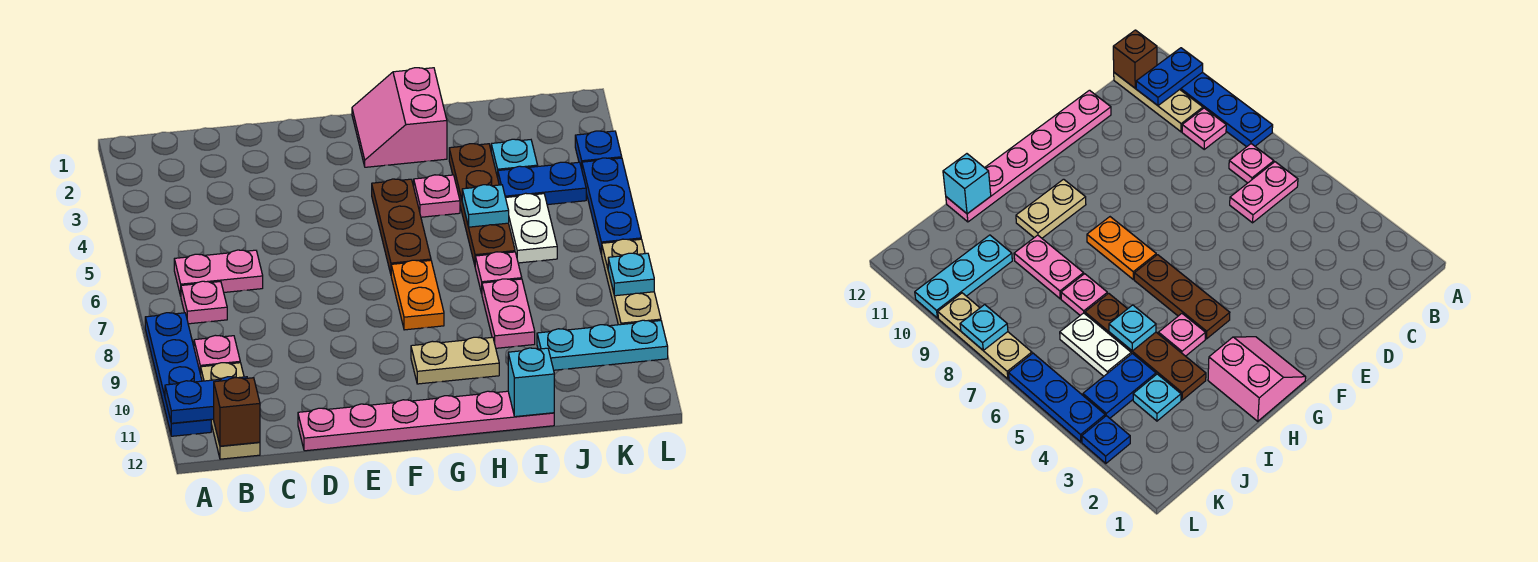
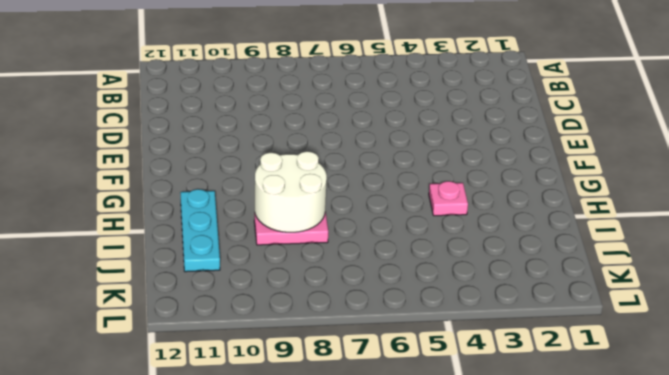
white 2x2 round brick [255,151,327,232] -> none
cyan 1x3 plate [180,189,220,272] -> cyan 1x3 plate moved to [537,320,668,370]
none -> blue 1x4 plate [145,313,211,436]
none -> pink 1x2 plate [174,250,263,296]
none -> pink 1x1 plate [181,281,227,324]

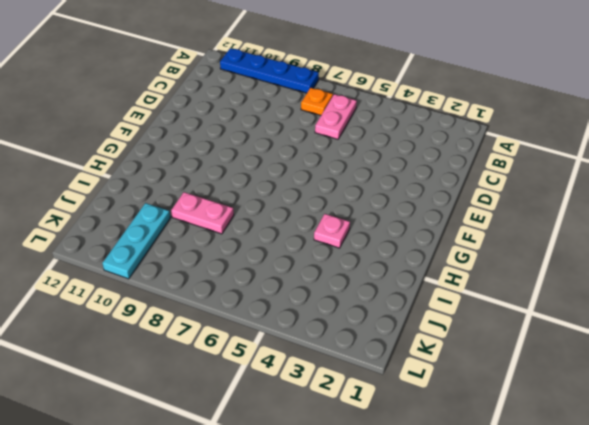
orange 1x1 plate [301,88,333,115] -> pink 1x1 plate [181,281,227,324]
none -> pink 1x1 plate [194,335,240,374]
none -> tan 1x3 plate [201,363,260,459]
none -> pink 1x6 plate [298,391,554,451]

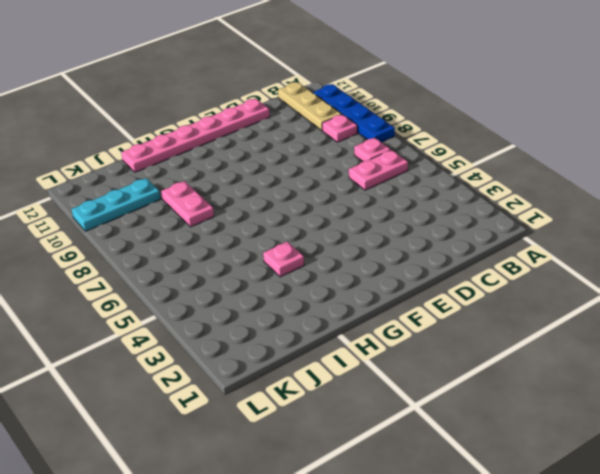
none -> pink 2x2 slope [352,68,447,167]
none -> brown 1x3 plate [372,179,431,274]
none -> orange 1x2 plate [391,260,444,330]

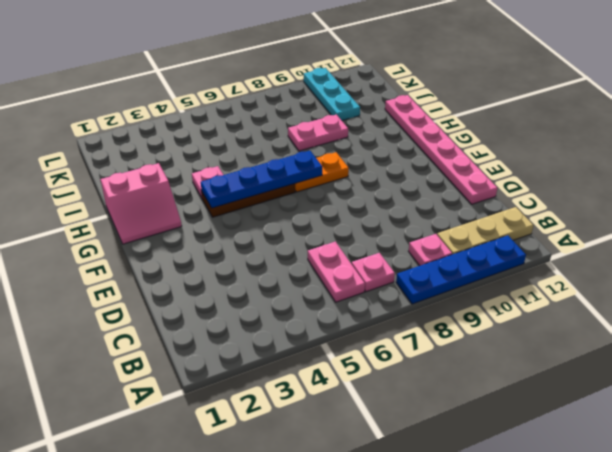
blue 1x4 plate [201,151,322,208] -> none
none -> tan 1x2 plate [411,337,499,384]
none -> brown 1x4 plate [449,144,515,265]
none -> pink 1x1 plate [475,252,522,293]

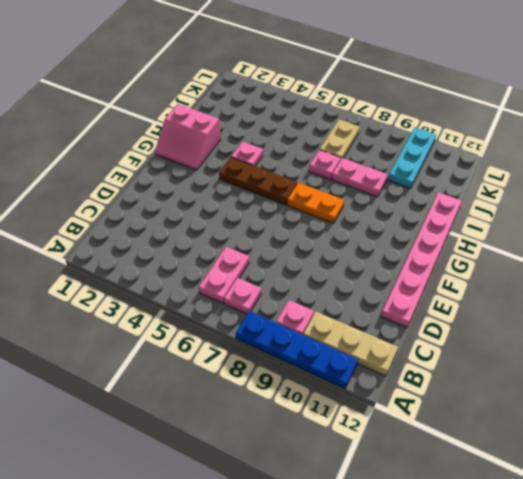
tan 1x2 plate [320,120,360,159] -> tan 1x2 plate moved to [411,337,499,384]
none -> brown 1x4 plate [449,144,515,265]
none -> cyan 1x1 plate [491,139,538,177]
none -> blue 1x2 plate [498,162,586,205]

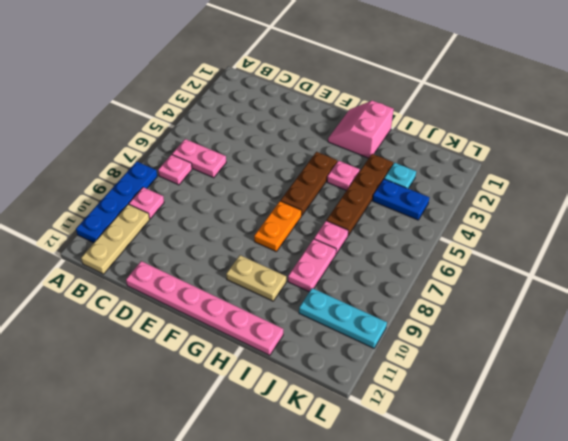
none -> white 1x2 plate [506,193,557,263]
none -> blue 1x1 plate [575,131,622,168]
none -> blue 1x3 plate [582,158,641,254]

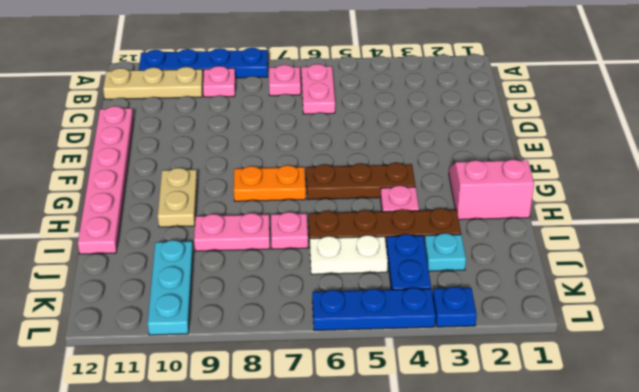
none -> tan 1x3 plate [602,239,661,325]
none -> blue 1x2 plate [165,377,247,423]
none -> brown 1x1 brick [214,378,260,446]

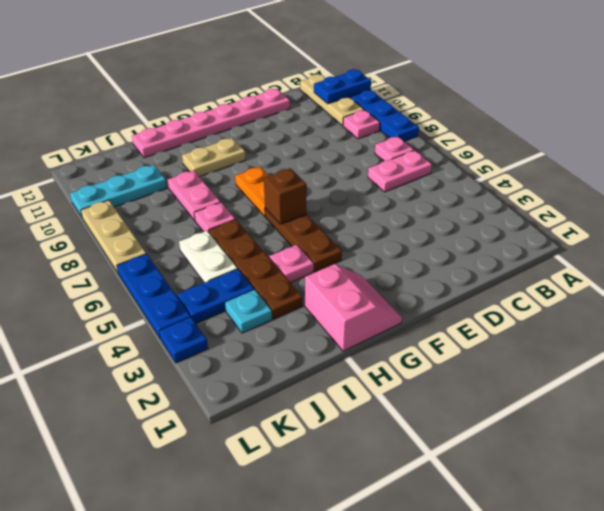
brown 1x1 brick [264,168,307,224] -> brown 1x1 brick moved to [214,378,260,446]
none -> cyan 1x1 plate [462,185,509,227]
none -> cyan 1x1 brick [508,348,554,417]
none -> cyan 1x1 plate [608,253,654,296]

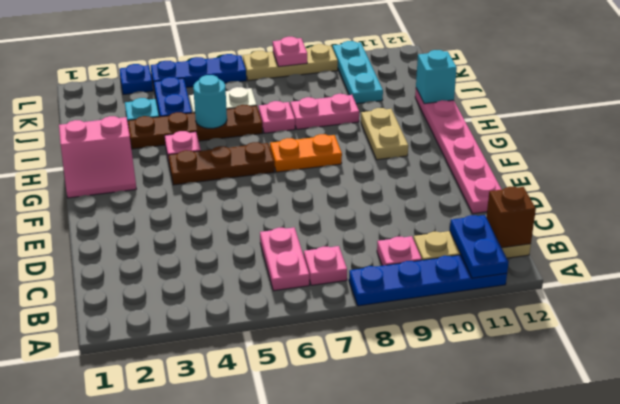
cyan 1x1 round brick [193,75,227,128] -> cyan 1x1 plate [462,185,509,227]
pink 1x1 plate [273,37,307,67] -> cyan 1x1 plate [608,253,654,296]

